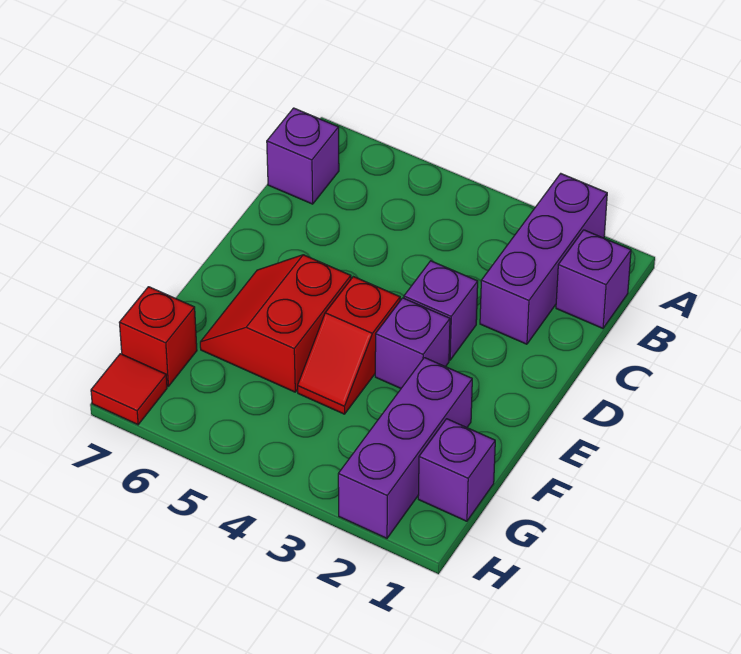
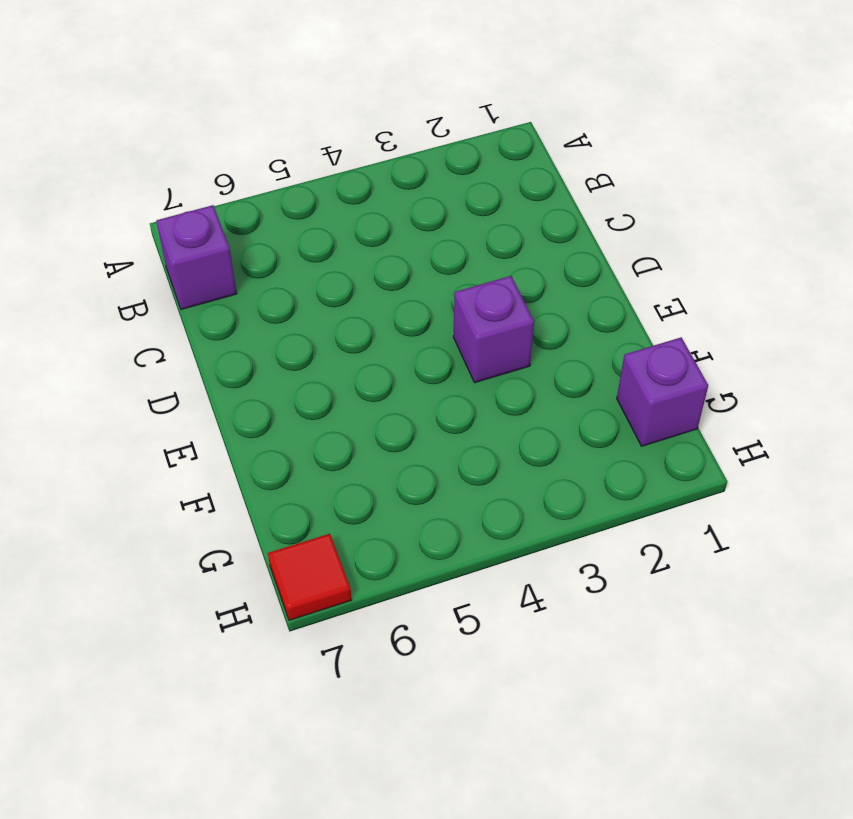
none -> purple 1x3 brick [480,174,607,344]
none -> purple 1x1 brick [556,230,631,328]

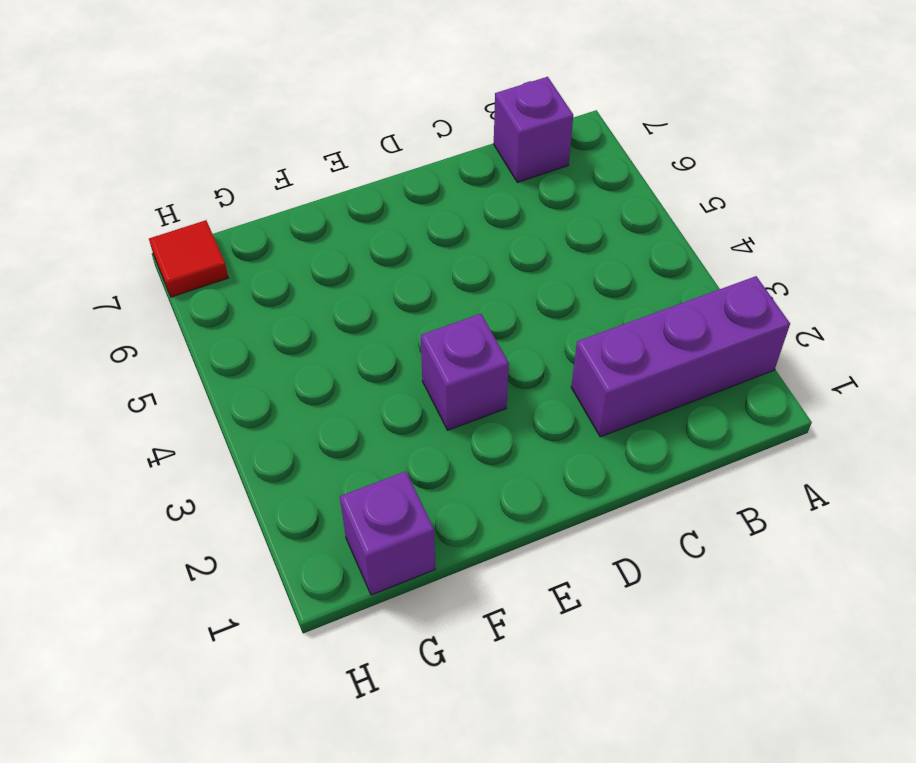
none -> purple 1x1 brick [556,230,631,328]
none -> purple 1x1 brick [404,261,478,360]

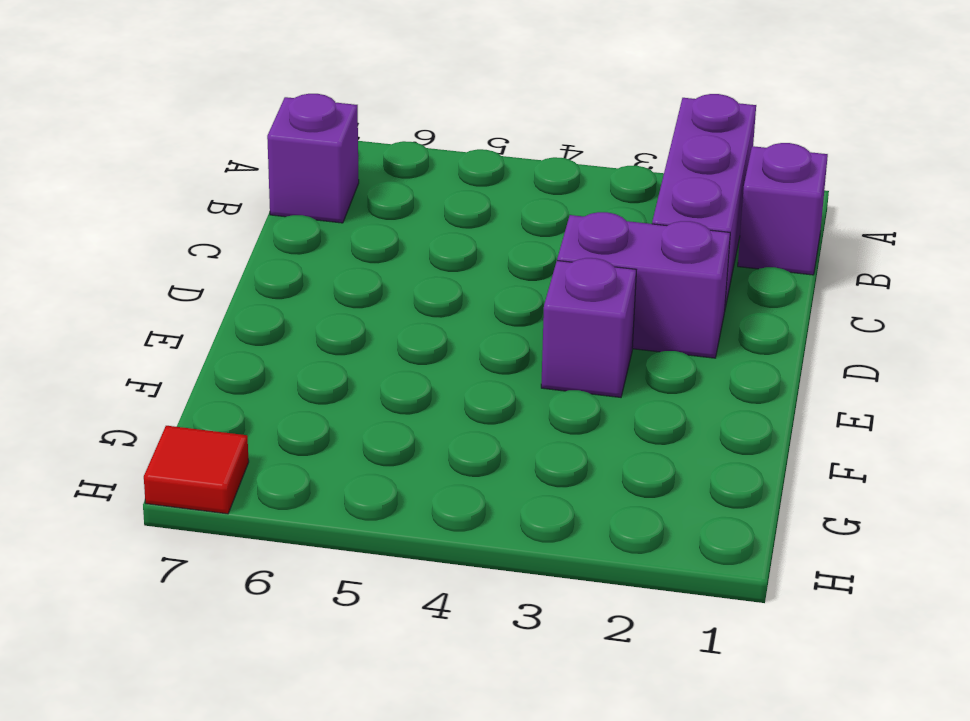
purple 1x2 brick [557,212,730,358] -> purple 1x1 brick [404,261,478,360]
none -> red 1x2 slope [298,277,400,414]
none -> red 2x2 slope [200,255,351,392]

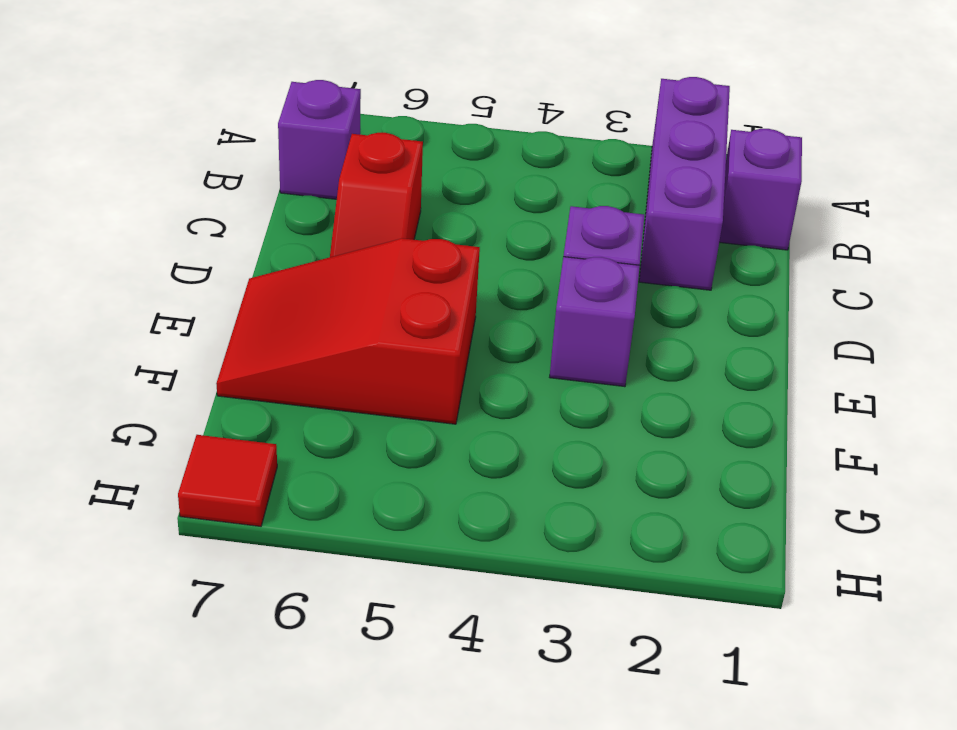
red 1x2 slope [330,133,423,257] -> red 1x2 slope moved to [298,277,400,414]
red 2x3 slope [216,238,480,424] -> red 2x2 slope [200,255,351,392]
none -> purple 1x3 brick [338,358,472,538]
none -> purple 1x1 brick [418,419,495,521]

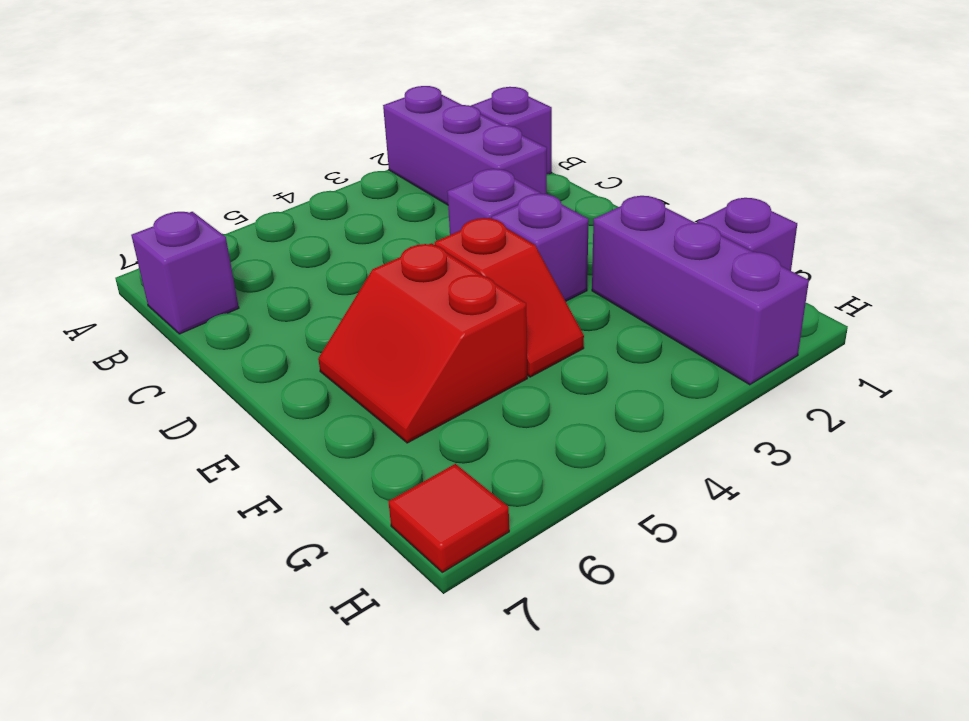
none -> red 1x1 brick [119,287,197,386]

